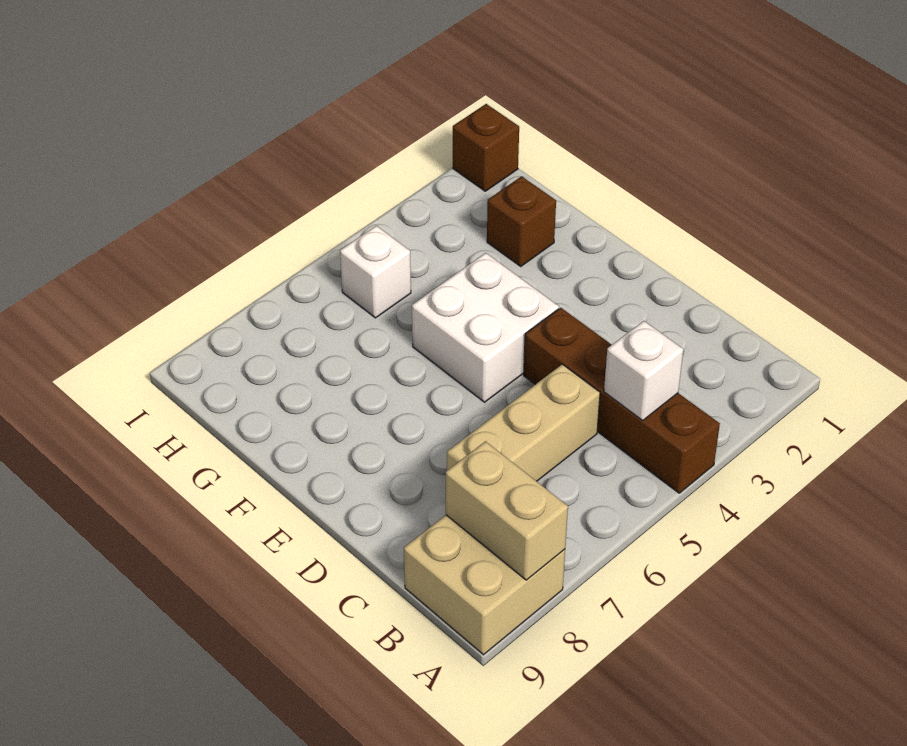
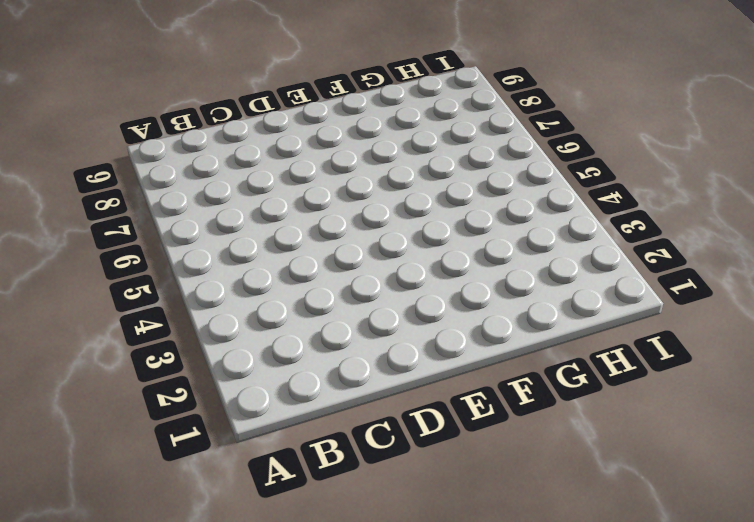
none -> brown 1x4 brick [524,308,720,493]
none -> tan 2x2 brick [404,515,565,655]

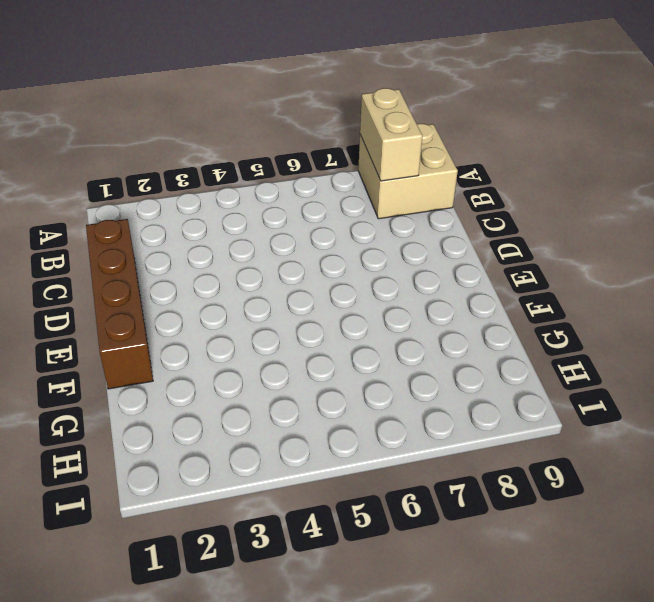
brown 1x4 brick [86,219,153,389] -> brown 1x4 brick moved to [524,308,720,493]
none -> tan 1x3 brick [447,364,600,481]
none -> white 2x2 brick [412,253,559,402]

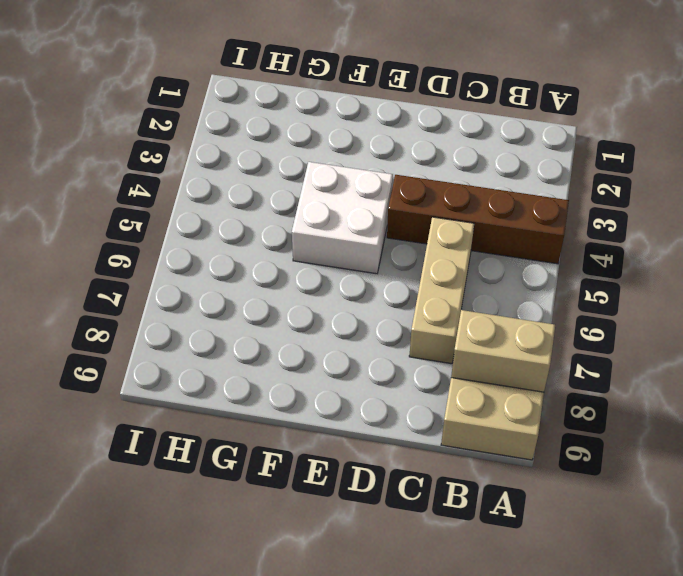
none -> brown 1x1 brick [487,176,556,266]
none -> white 1x1 brick [340,226,411,318]

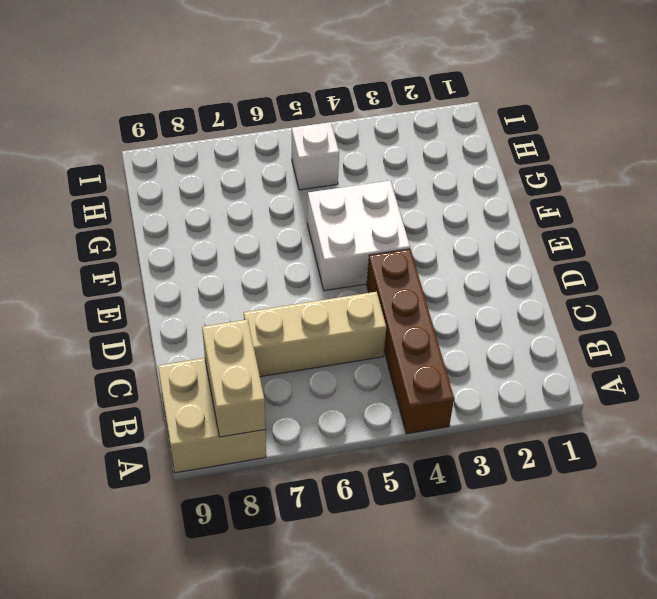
none -> brown 1x1 brick [487,176,556,266]
none -> brown 1x1 brick [453,104,519,191]

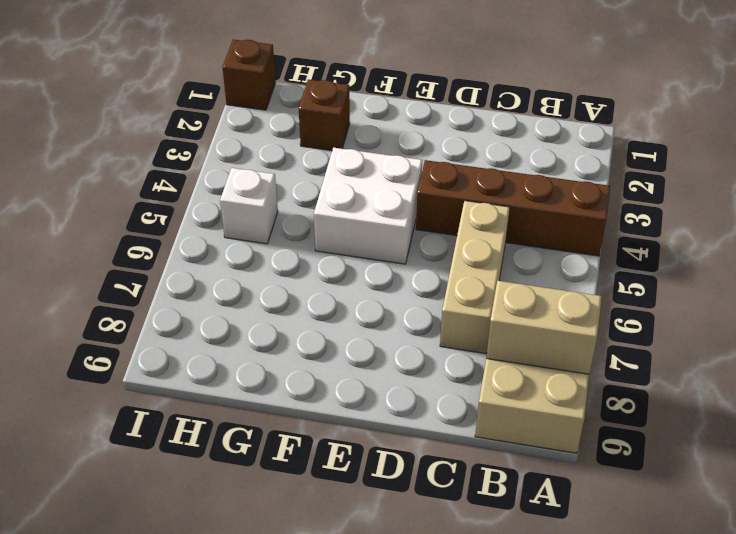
none -> white 1x1 brick [604,321,683,421]

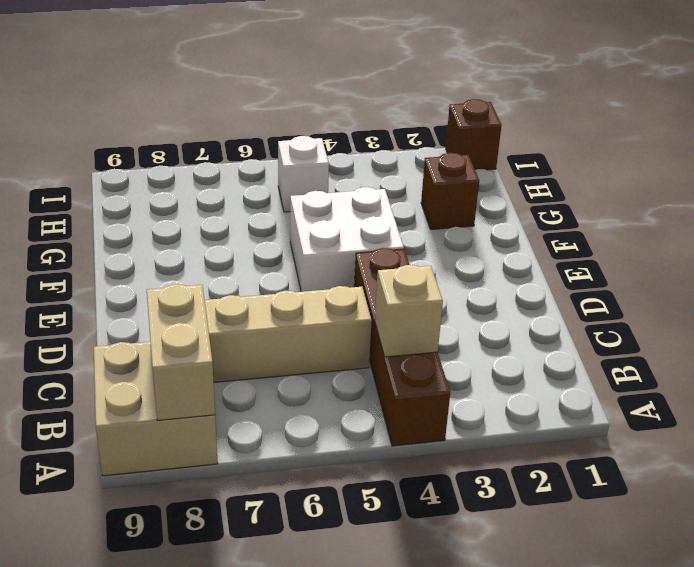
tan 1x1 brick [375,265,443,357] -> white 1x1 brick [604,321,683,421]

